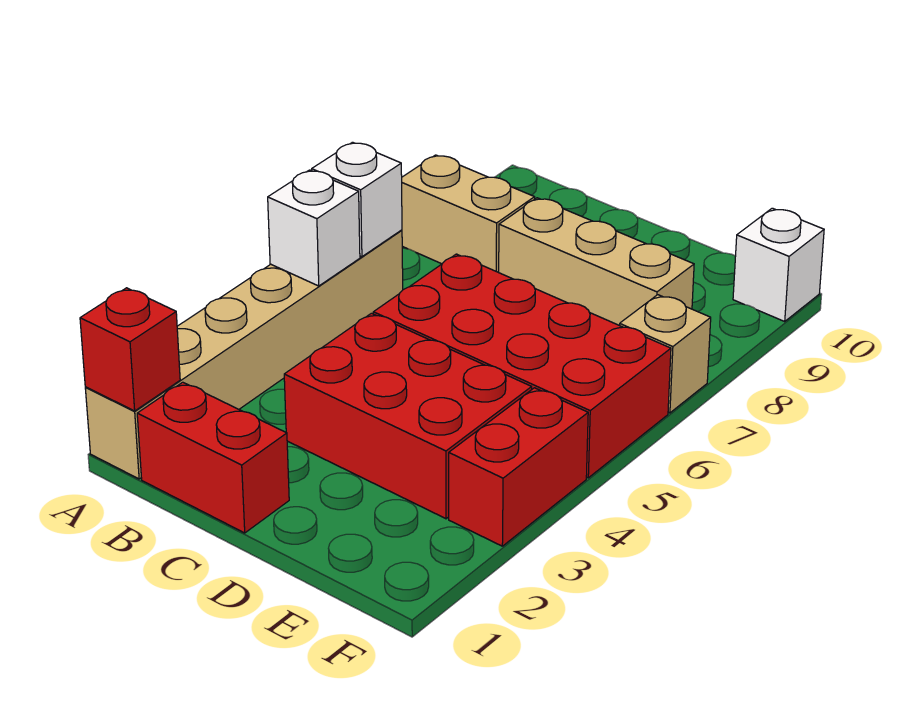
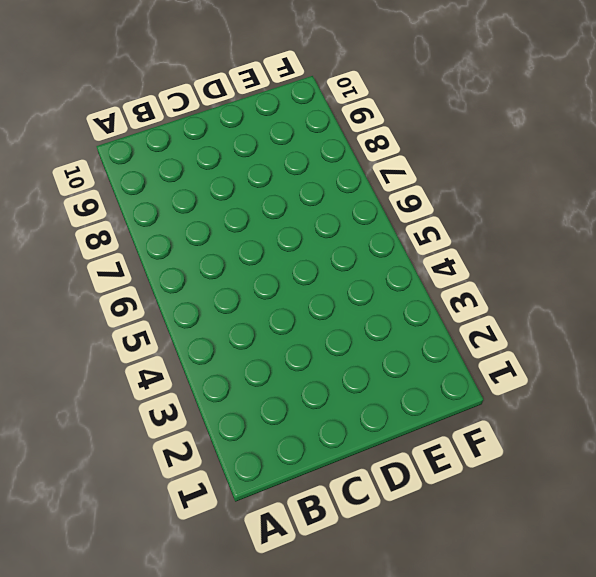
none -> tan 1x6 brick [85,230,403,479]
none -> tan 1x2 brick [402,155,535,272]
none -> red 1x2 brick [137,382,289,533]

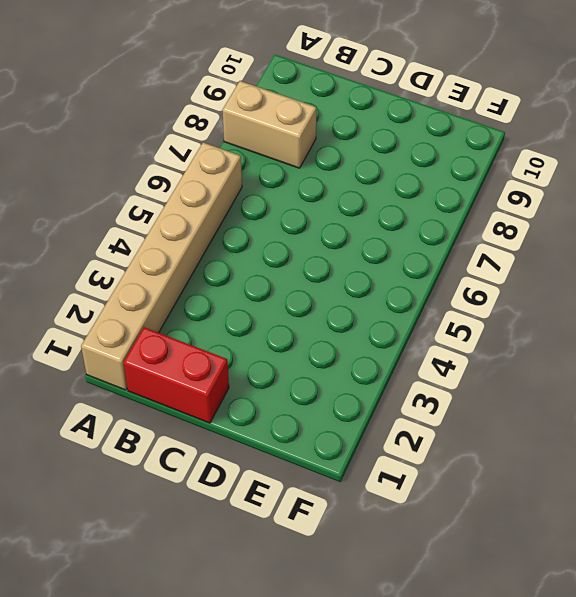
none -> red 2x3 brick [284,313,532,519]
none -> red 2x4 brick [373,254,671,478]
none -> tan 1x3 brick [499,198,694,325]

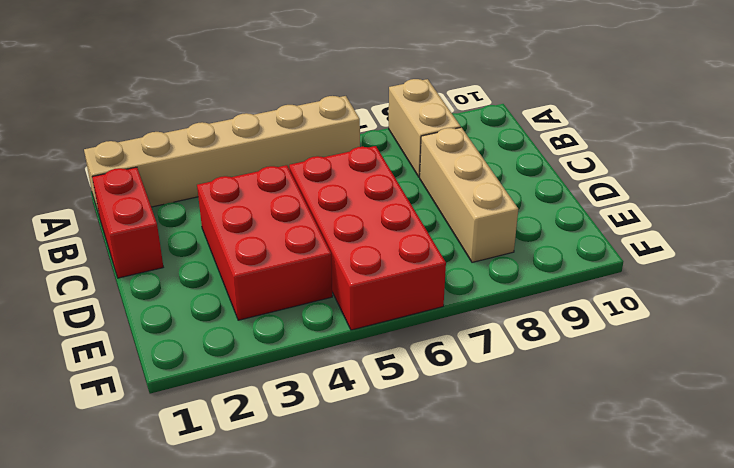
none -> red 1x2 brick [449,388,588,546]
none -> tan 1x1 brick [620,295,711,413]
none -> white 1x1 brick [733,208,824,321]

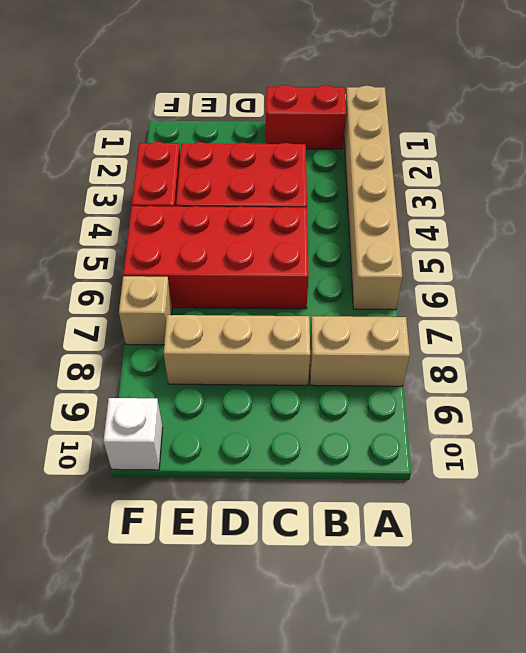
none -> red 1x1 brick [80,288,180,411]
none -> white 1x1 brick [268,170,360,286]
none -> white 1x1 brick [312,142,402,257]

